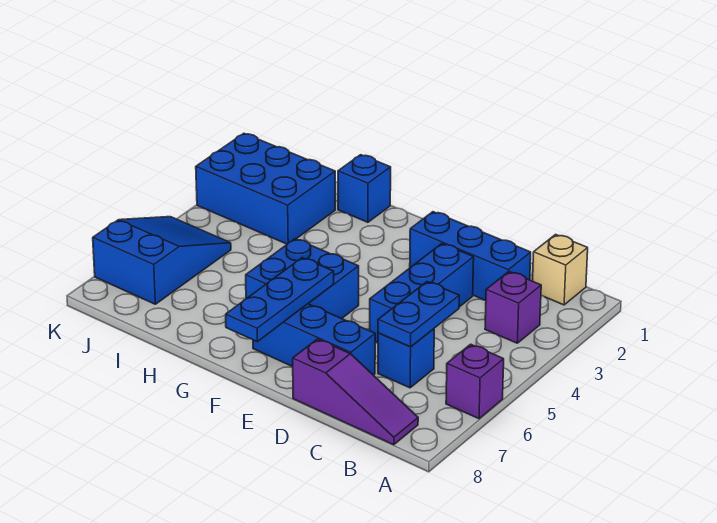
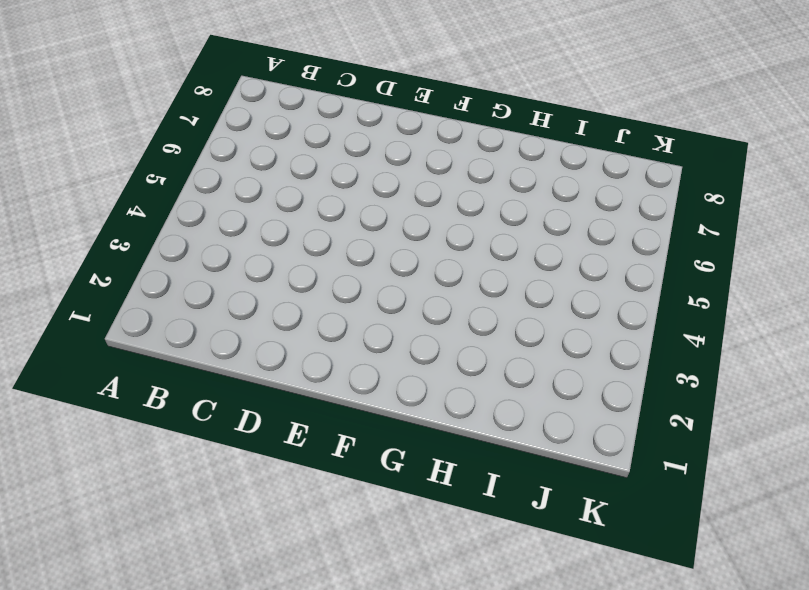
none -> purple 1x1 brick [446,344,504,419]
none -> tan 1x1 brick [533,234,588,305]
none -> purple 1x1 brick [485,272,541,343]

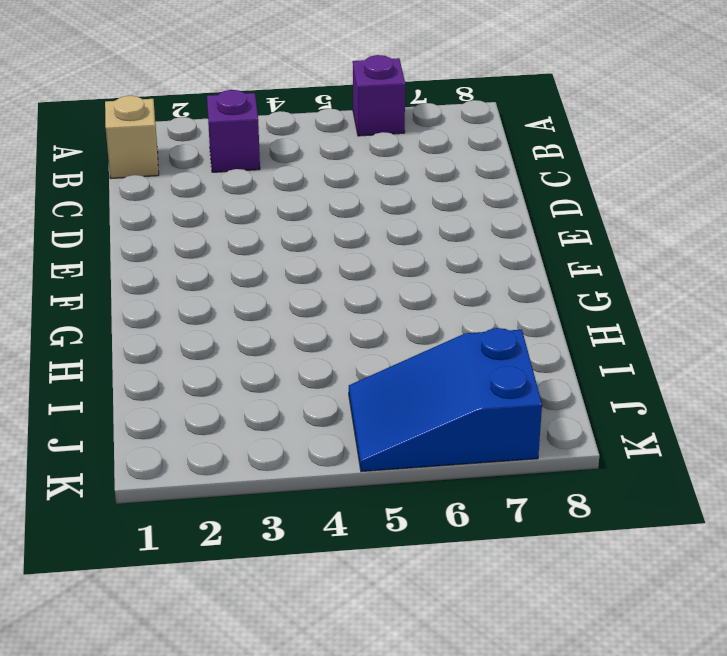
none -> purple 1x3 slope [293,339,418,445]
none -> blue 1x3 brick [410,212,531,300]
none -> blue 1x1 brick [378,329,434,388]

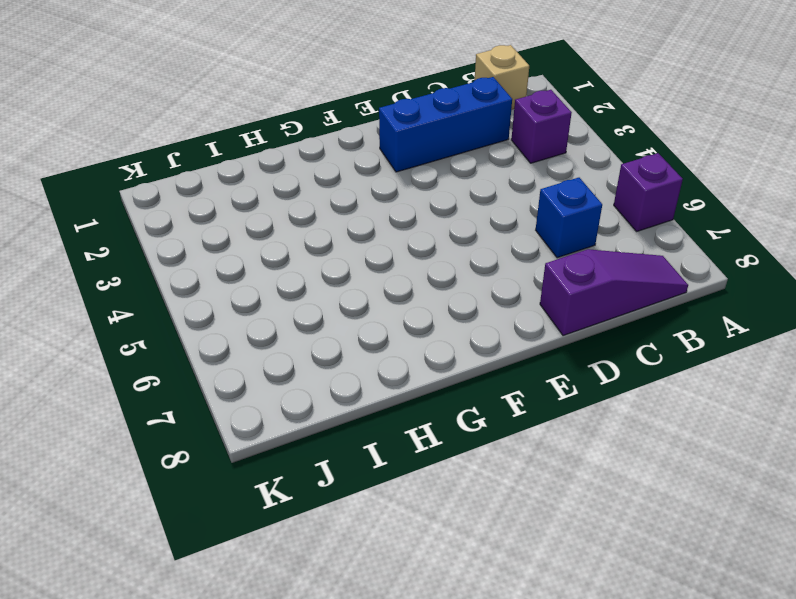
none -> blue 1x3 brick [370,244,474,343]
none -> blue 1x3 brick [253,304,375,375]
none -> blue 2x2 brick [246,239,359,319]

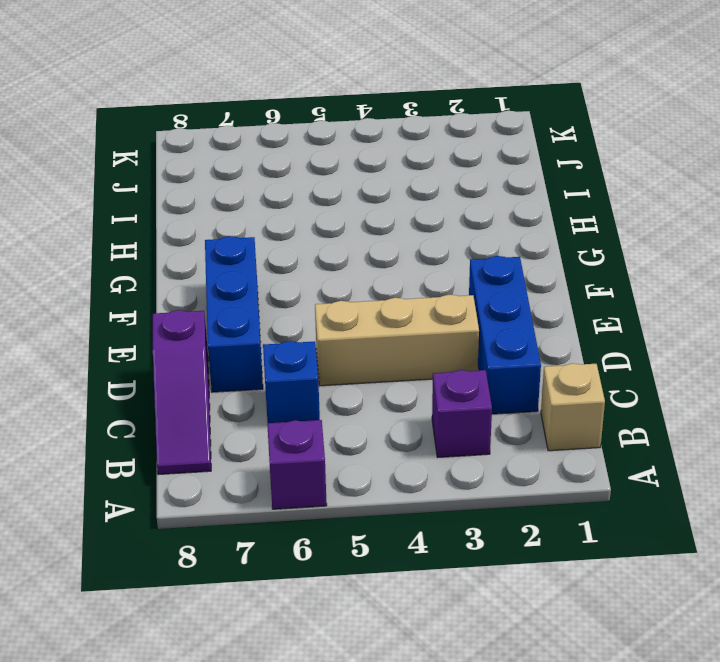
tan 1x3 brick [315,295,479,386] -> blue 1x3 brick [370,244,474,343]
none -> blue 2x2 brick [246,239,359,319]
none -> blue 1x1 brick [338,155,391,222]
none -> blue 2x3 brick [196,133,335,244]

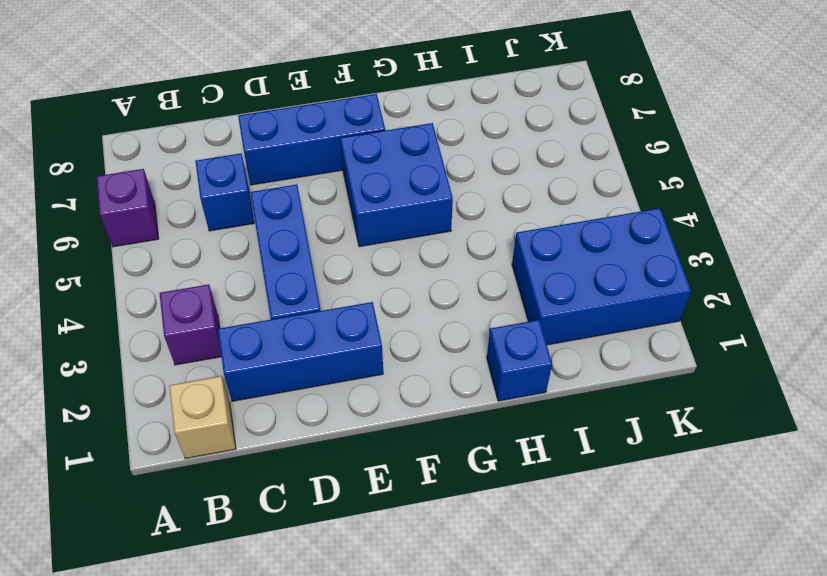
none -> purple 1x3 slope [293,339,418,445]
none -> blue 2x3 slope [93,217,231,304]
none -> blue 1x2 plate [378,282,459,347]

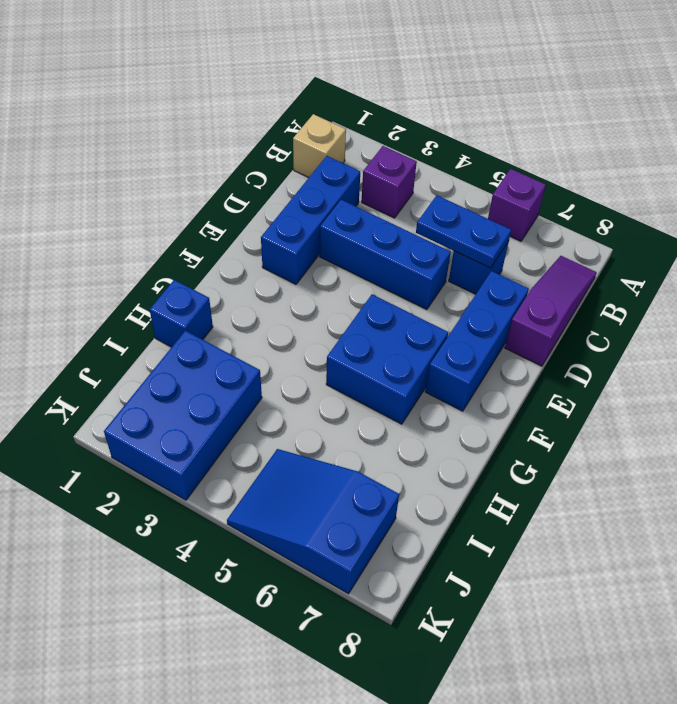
none -> blue 1x3 plate [226,258,334,341]

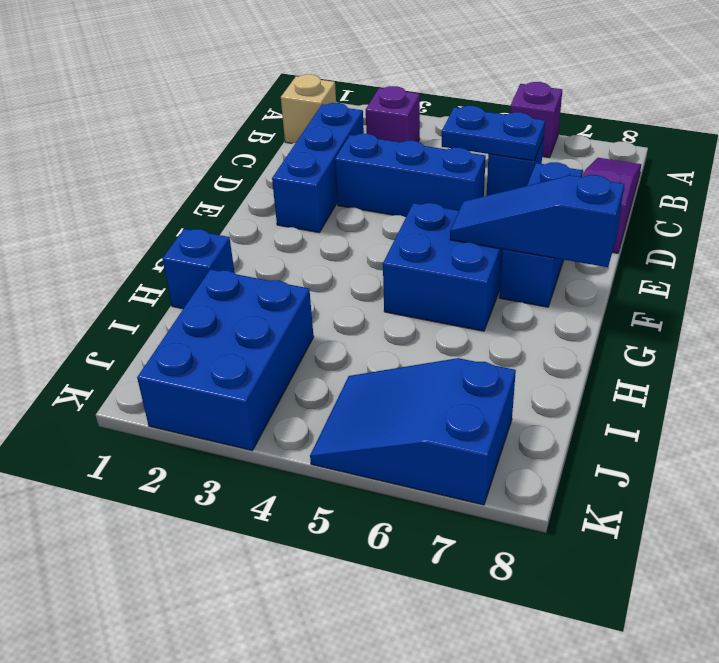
blue 1x3 slope [450,175,624,267] -> blue 1x3 plate [226,258,334,341]

